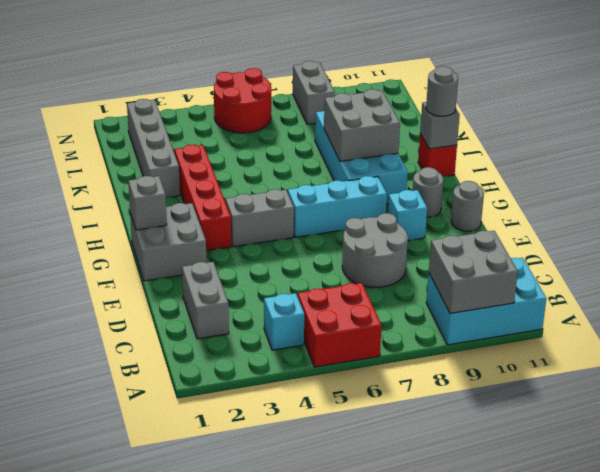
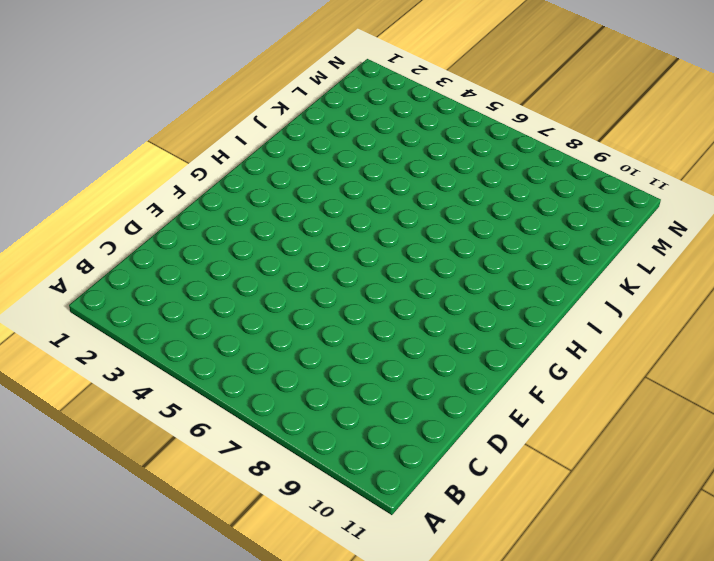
none -> red 2x2 brick [298,283,382,367]
none -> cyan 2x3 brick [426,258,546,345]
none -> cyan 1x1 brick [264,293,304,350]

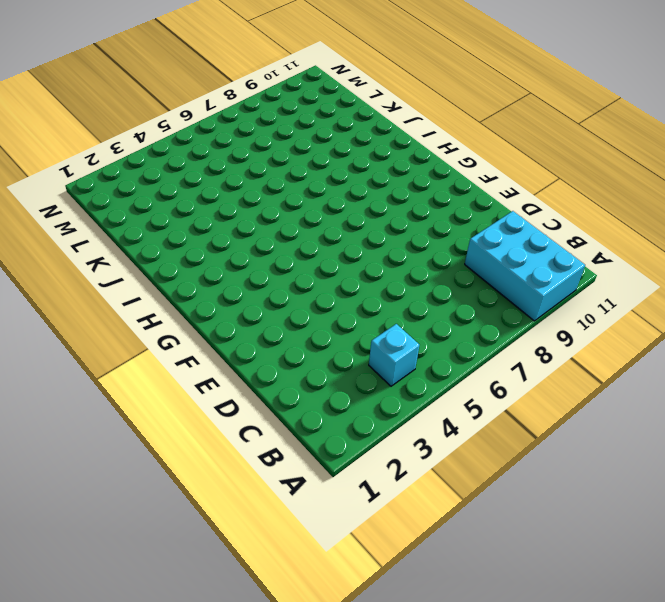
cyan 2x3 brick [465,211,585,321] -> cyan 2x3 brick turned to [426,258,546,345]
none -> red 2x2 brick [298,283,382,367]
none -> grey 1x2 brick [182,262,229,339]
none -> grey 2x2 round brick [342,213,408,287]

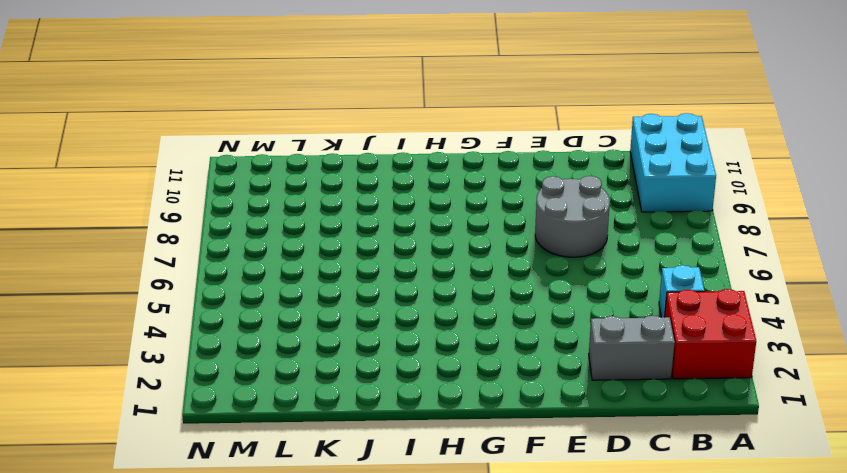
red 2x2 brick [665,289,756,379] -> red 2x2 brick moved to [298,283,382,367]
none -> grey 2x2 brick [130,203,206,281]
none -> cyan 1x1 brick [388,190,427,241]
none -> grey 1x1 round brick [451,181,484,231]

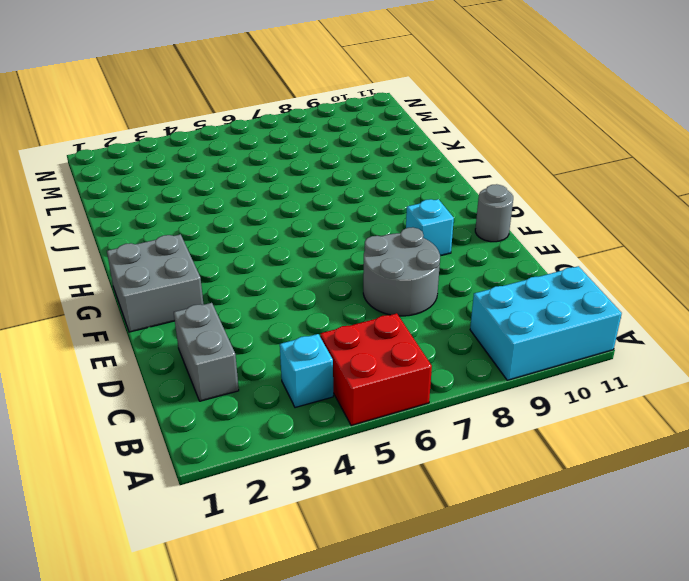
none -> red 1x4 brick [174,145,231,251]
none -> grey 1x2 brick [225,189,294,247]
none -> cyan 1x3 brick [288,176,387,237]

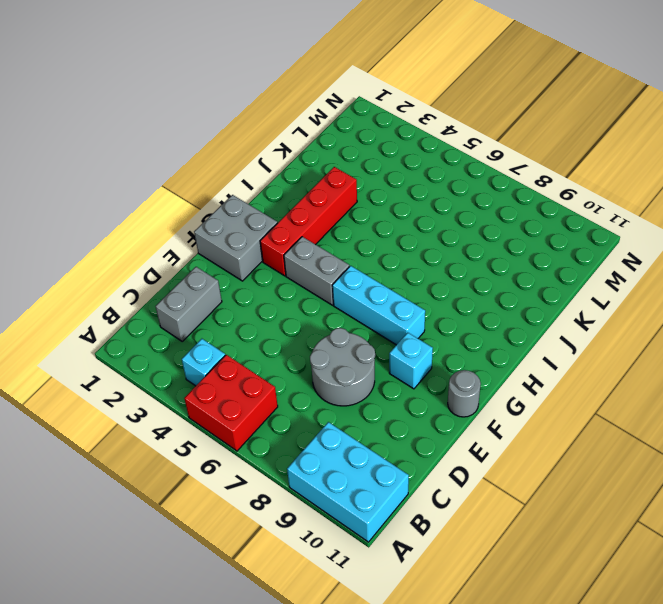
none -> grey 1x1 round brick [413,167,443,217]
none -> cyan 2x4 brick [315,111,408,204]
none -> red 1x1 brick [418,134,457,176]

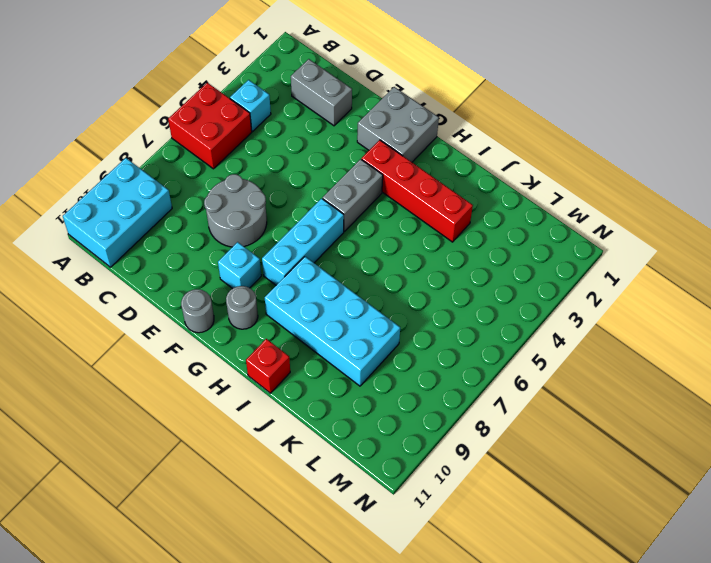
none -> grey 1x4 brick [127,99,180,197]
none -> red 2x2 round brick [214,68,271,133]
none -> grey 1x2 brick [293,61,335,125]

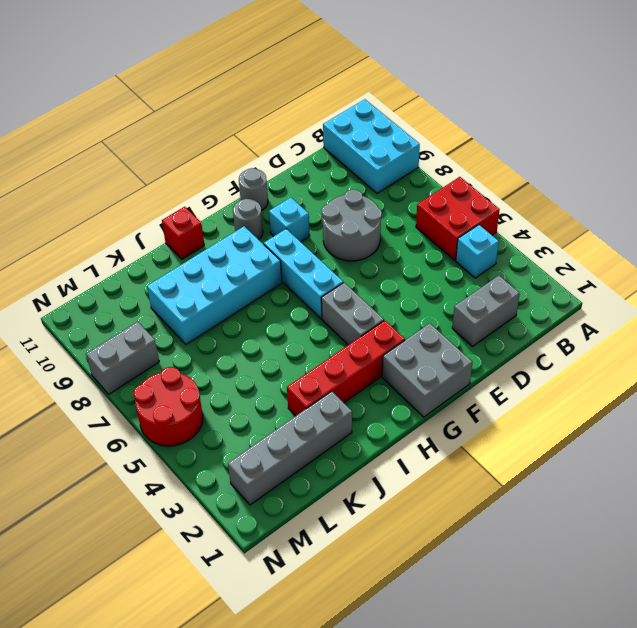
none -> grey 2x2 brick [429,231,518,313]
none -> grey 1x1 brick [128,176,167,230]
none -> grey 2x2 brick [324,89,400,162]

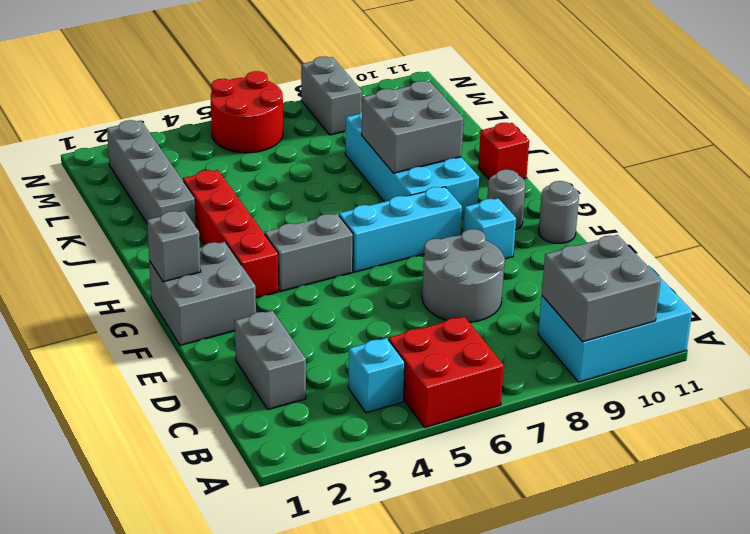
none -> grey 1x1 brick [420,102,460,149]
none -> grey 1x1 round brick [426,66,458,116]

